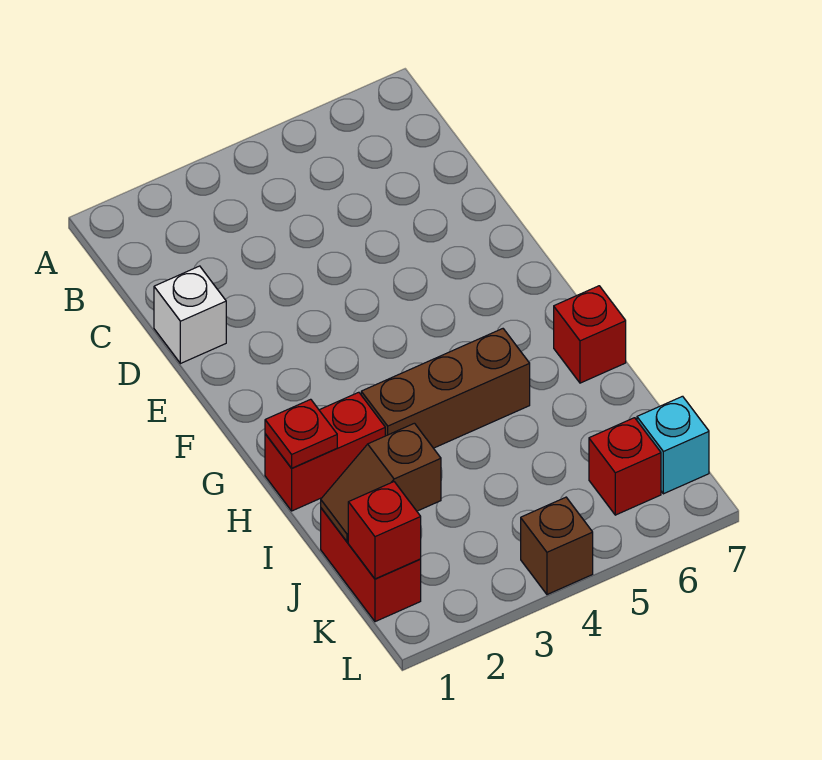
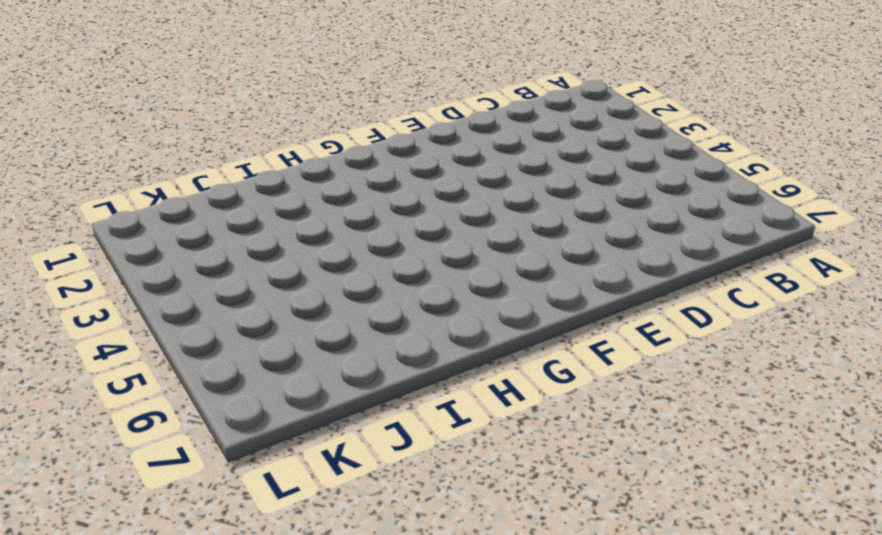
none -> white 1x1 brick [154,266,226,364]
none -> red 1x2 brick [265,392,385,511]

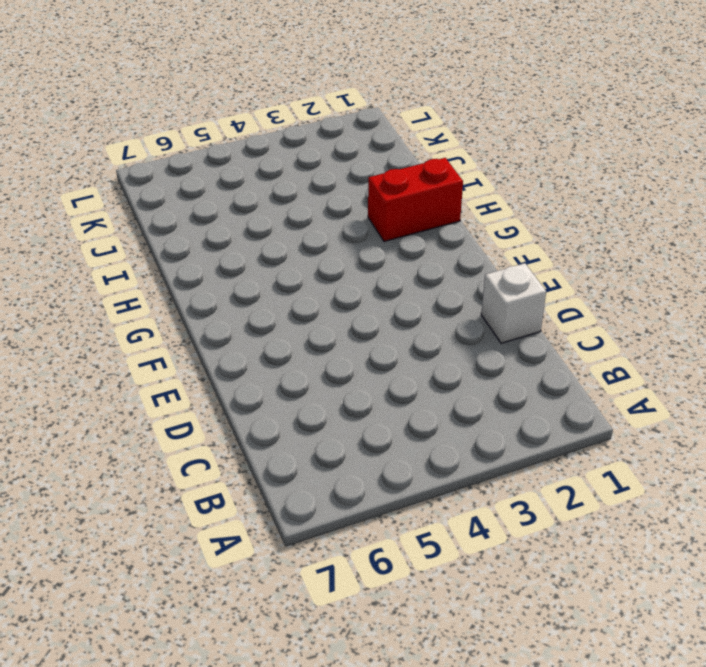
none -> brown 1x3 brick [361,329,530,448]
none -> red 1x1 brick [554,286,626,383]

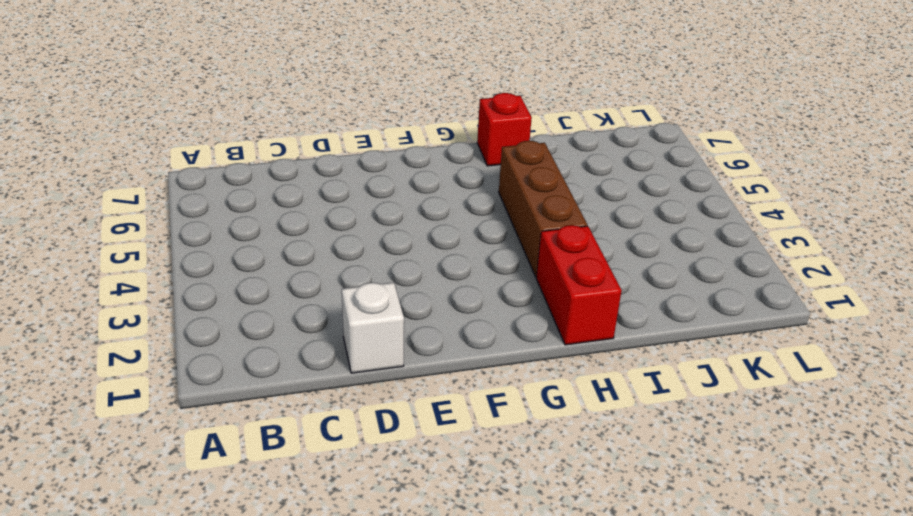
none -> red 1x2 brick [321,508,421,622]
none -> red 1x1 brick [589,418,661,515]

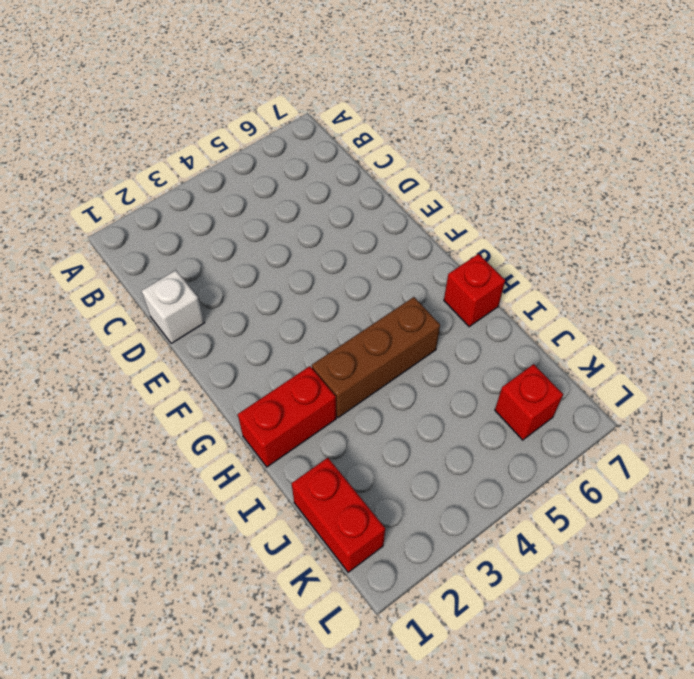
none -> cyan 1x1 brick [637,396,709,494]
none -> brown 1x1 brick [521,497,593,595]

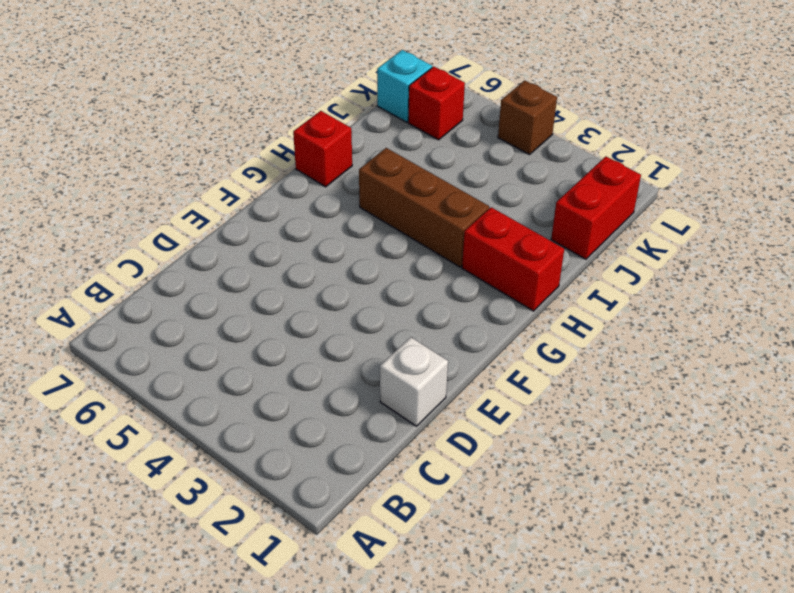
none -> red 1x1 plate [265,399,337,468]
none -> brown 1x2 slope [321,423,441,542]

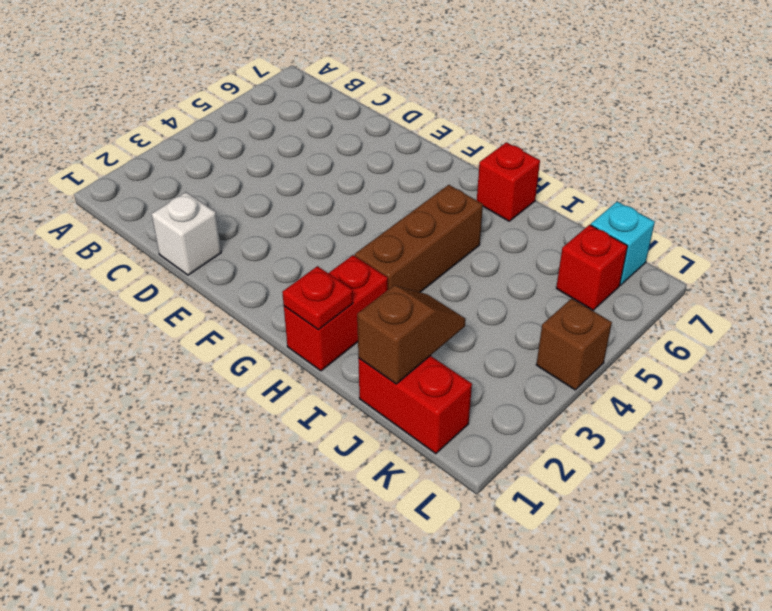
brown 1x2 slope [357,286,465,384] -> brown 1x2 slope turned to [321,423,441,542]
none -> red 1x1 brick [348,482,421,579]

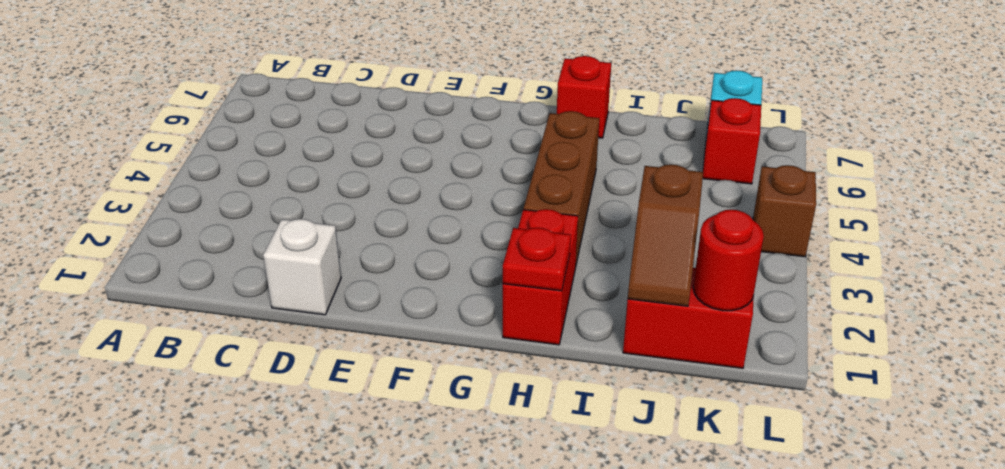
red 1x1 round brick [693,210,764,311] -> red 1x1 brick [348,482,421,579]

